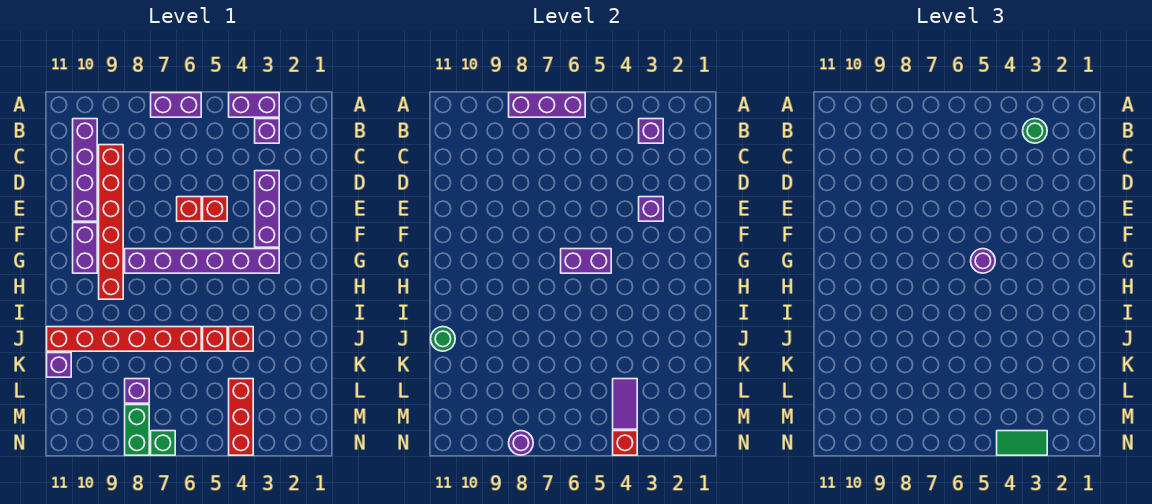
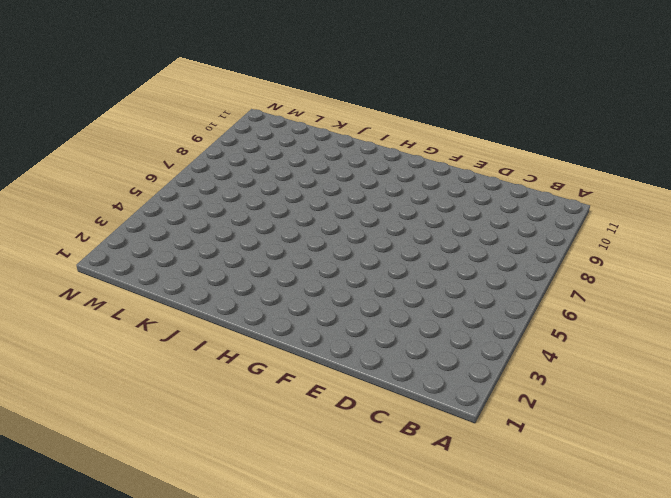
none -> purple 1x2 brick [229,93,279,117]
none -> purple 1x2 brick [151,93,201,117]
none -> purple 1x1 brick [255,119,279,143]

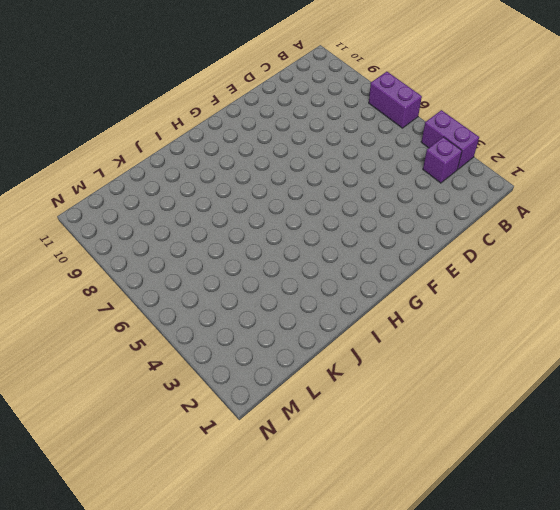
none -> purple 1x4 brick [73,119,97,221]
none -> red 1x6 brick [99,145,123,299]
none -> purple 1x3 brick [255,171,279,247]

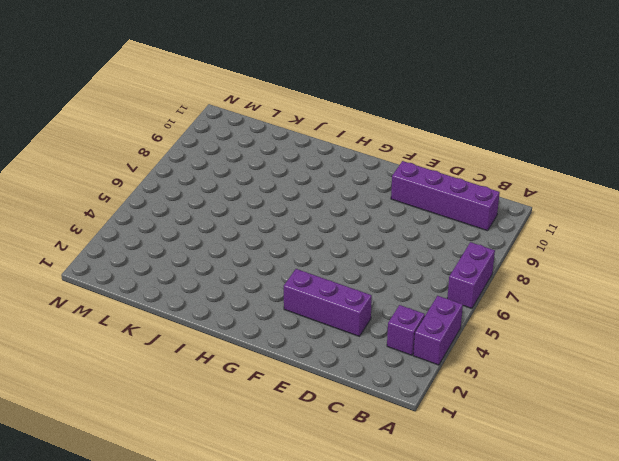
none -> red 1x6 brick [99,145,123,299]
none -> red 1x1 brick [203,197,227,221]
none -> red 1x1 brick [177,197,201,221]

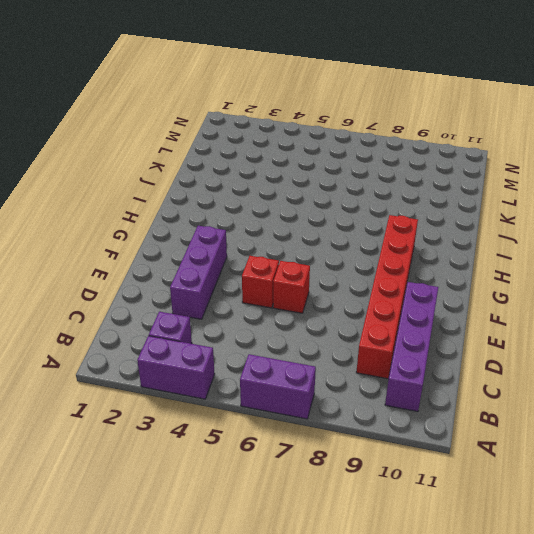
none -> purple 1x2 brick [73,223,97,273]
none -> purple 1x6 brick [125,249,279,273]
none -> red 1x1 brick [229,327,253,351]

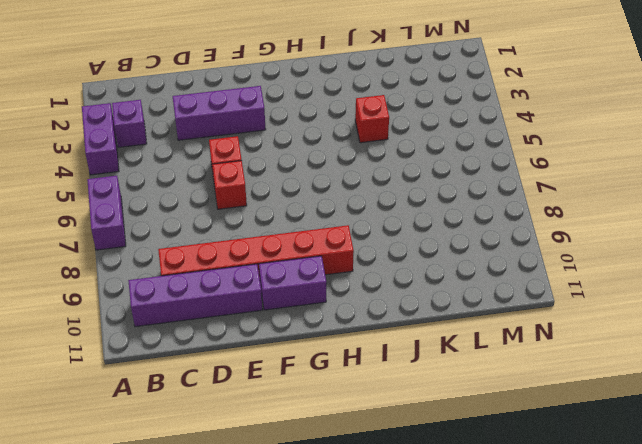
none -> purple 1x6 brick [125,249,279,273]
none -> red 1x1 brick [203,327,227,351]
none -> red 1x6 brick [47,327,201,351]

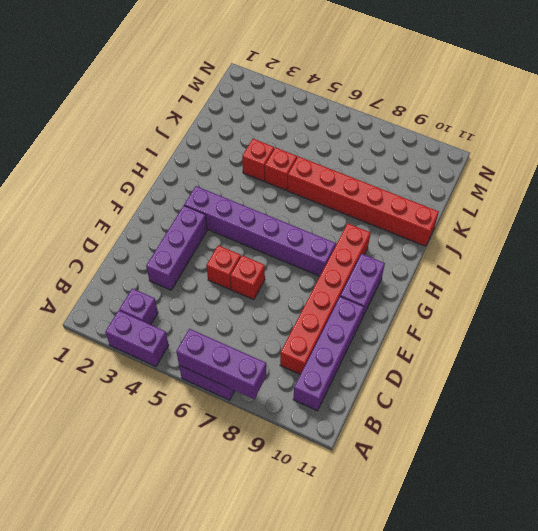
none -> purple 1x1 brick [47,353,71,377]
none -> red 1x3 brick [229,379,253,455]
none -> purple 1x1 brick [125,379,149,403]

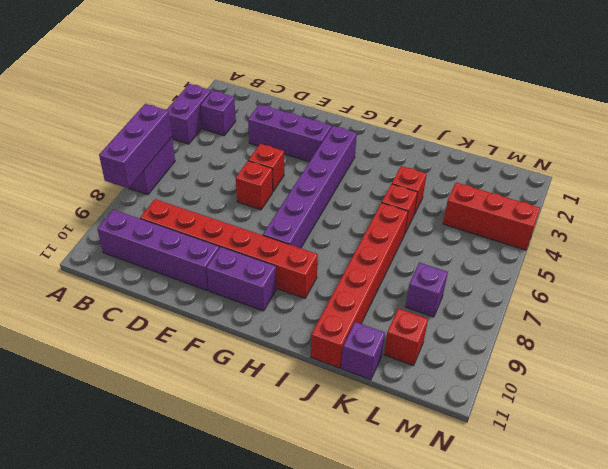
red 1x1 brick [384,308,428,366] -> red 1x1 brick moved to [613,431,637,455]
none -> green 1x2 brick [125,405,149,455]
none -> green 1x1 brick [151,431,175,455]
none -> purple 1x1 brick [639,119,663,143]

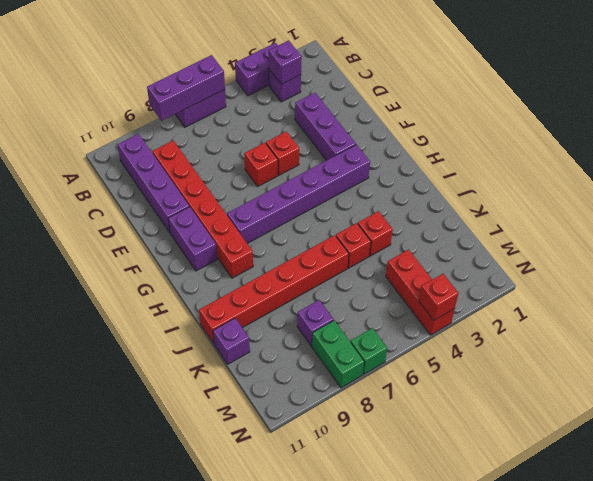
none -> purple 1x1 brick [639,197,663,221]
none -> purple 1x2 brick [561,249,611,273]
none -> green 1x1 round brick [431,327,455,351]

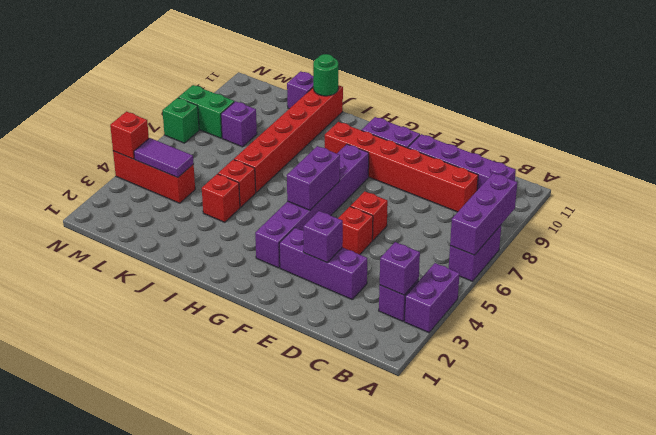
none -> purple 1x1 round brick [509,431,533,455]
none -> green 1x1 round brick [1023,119,1047,143]
none -> purple 1x1 round brick [971,249,995,273]

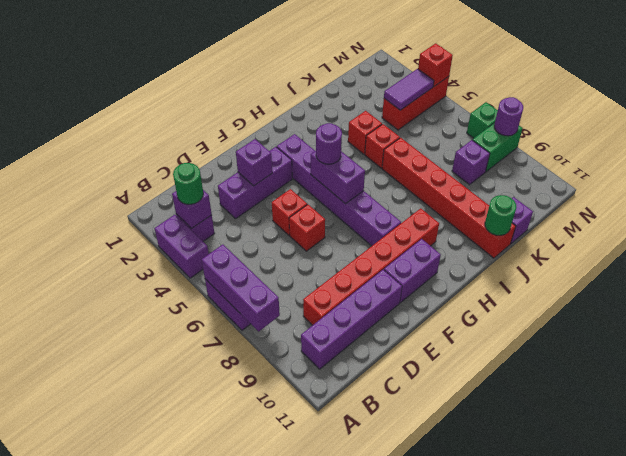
none -> green 1x2 tile [997,431,1047,455]

